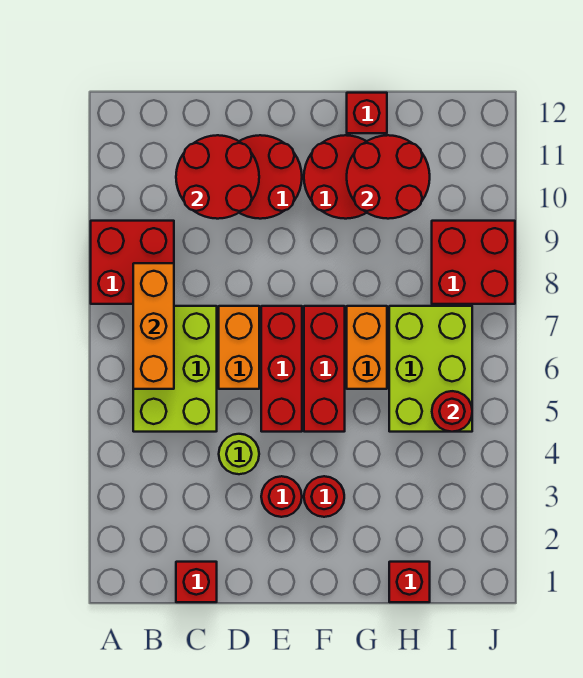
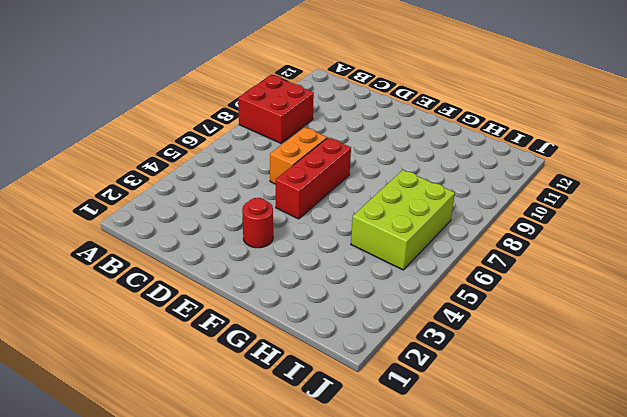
none -> lime 2x3 brick [133,306,217,432]
none -> red 1x1 brick [176,562,217,602]
none -> lime 1x1 round brick [219,434,259,474]

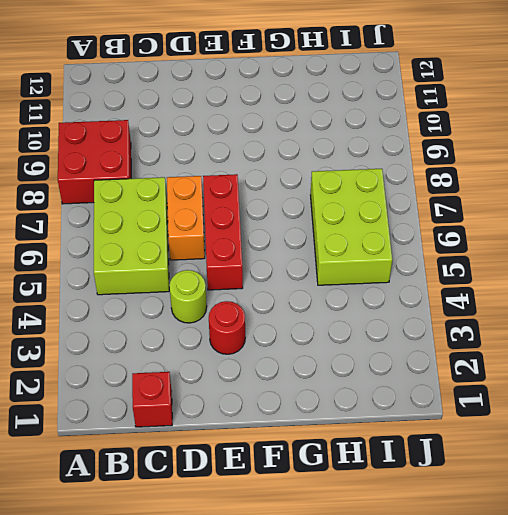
none -> red 2x2 round brick [239,135,302,219]
none -> red 1x1 round brick [304,476,344,517]
none -> red 1x3 brick [304,306,345,432]

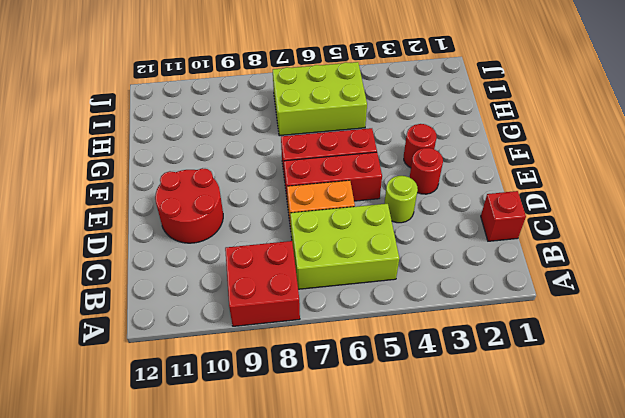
none -> red 2x2 round brick [304,135,367,219]
none -> orange 1x2 brick [347,306,387,389]
none -> red 1x1 brick [347,93,387,133]

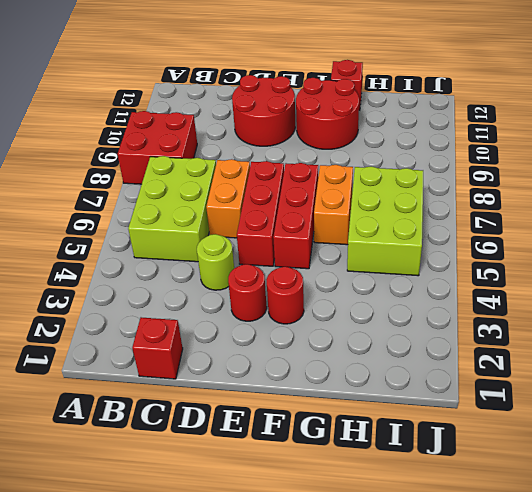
none -> red 1x1 brick [389,562,430,602]
none -> red 2x2 brick [432,221,515,304]
none -> orange 1x3 brick [133,263,174,389]

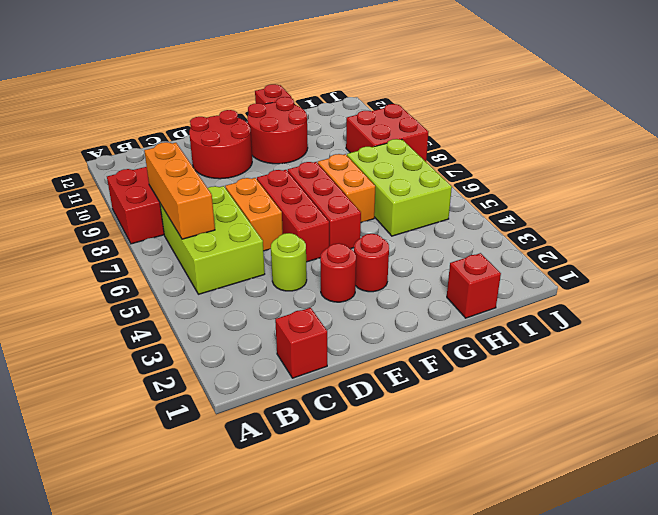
none -> red 2x2 round brick [176,135,259,219]
none -> red 2x2 round brick [347,135,430,219]
none -> red 1x1 round brick [432,391,472,432]

